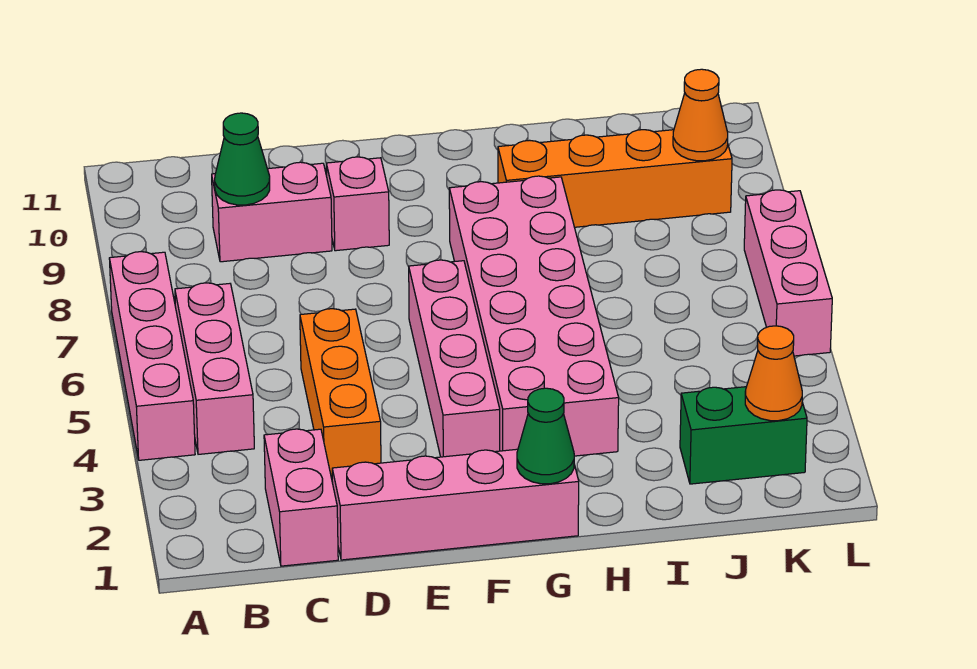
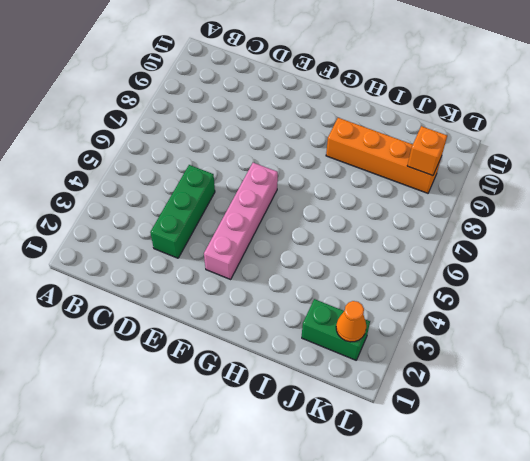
green 1x3 brick [150,165,215,258] -> orange 1x3 brick [300,309,381,478]
orange 1x1 brick [407,126,447,176] -> orange 1x1 cone [673,69,728,161]
none -> pink 1x4 brick [109,252,195,460]
none -> pink 1x3 brick [175,283,254,454]
none -> pink 1x2 brick [264,429,338,566]

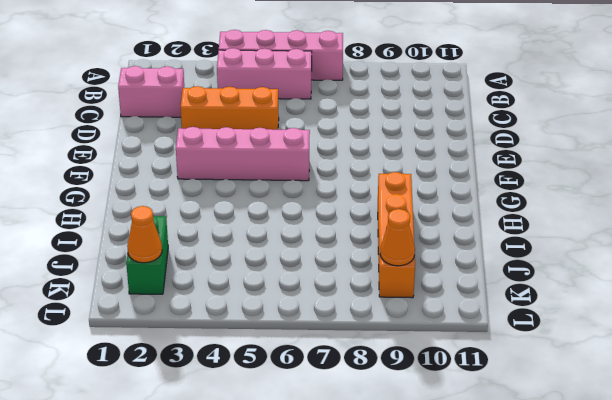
none -> pink 1x2 brick [212,162,332,262]
none -> pink 1x4 brick [332,449,579,560]
none -> pink 1x1 brick [326,157,389,251]

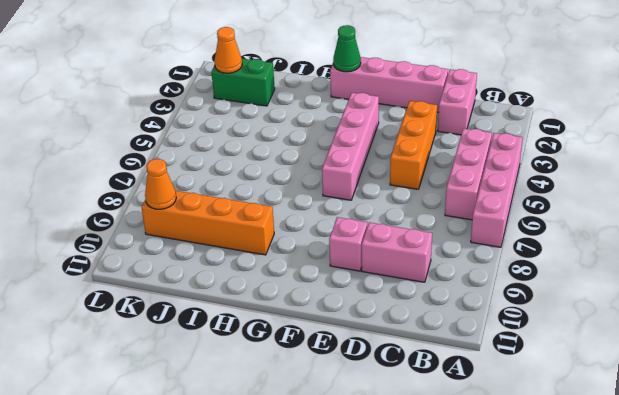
none -> pink 2x6 brick [449,176,619,456]
none -> pink 1x3 brick [744,190,832,356]
none -> green 1x1 cone [215,113,270,205]

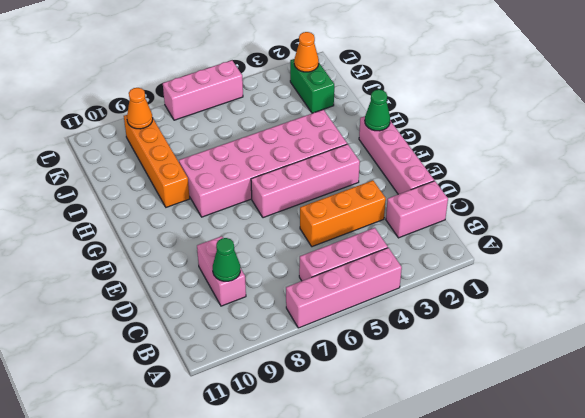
none -> pink 1x1 brick [326,157,389,251]

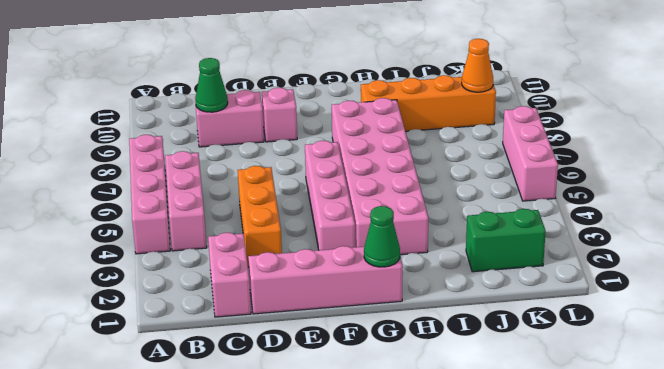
none -> orange 1x1 cone [745,326,802,421]

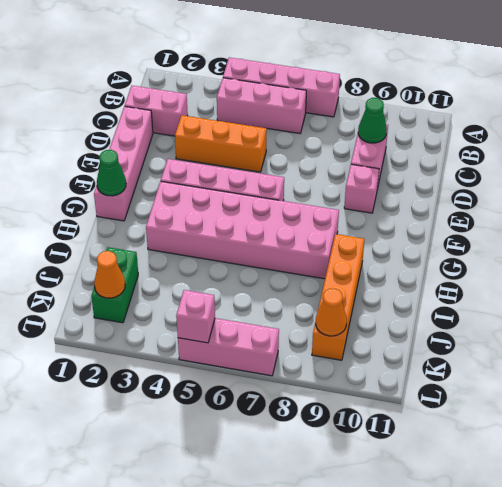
pink 1x1 brick [176,290,215,343] -> none

